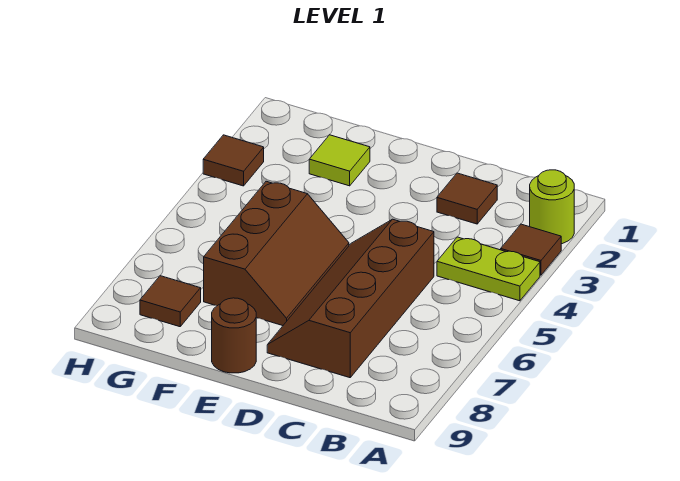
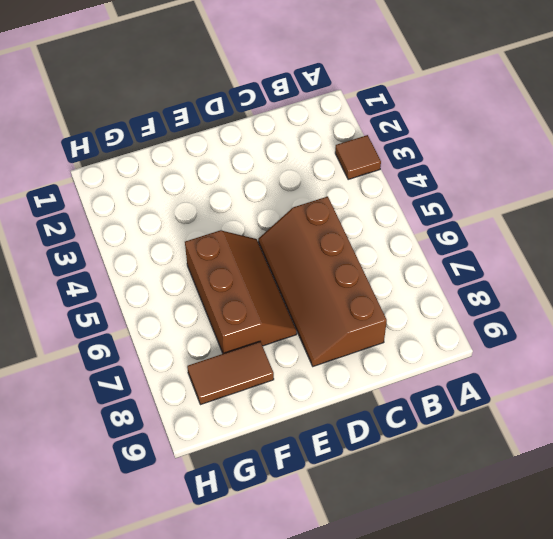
brown 1x2 tile [187,342,274,405] -> brown 1x1 tile [140,276,201,327]
none -> lime 1x1 round brick [530,170,574,244]
none -> lime 1x2 plate [437,237,540,301]

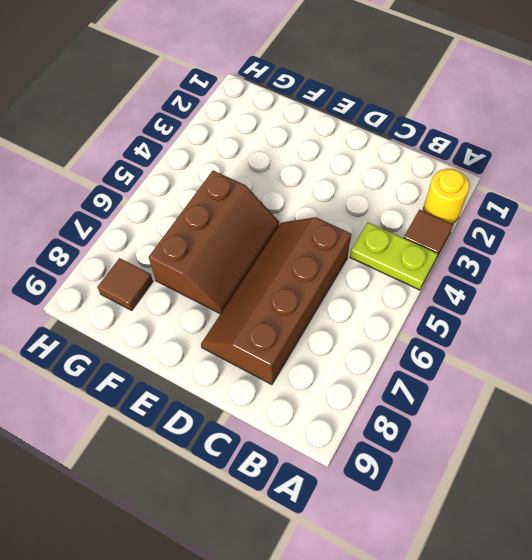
yellow 1x1 round brick [424,169,469,224] -> lime 1x1 round brick [530,170,574,244]
none -> brown 1x1 tile [437,173,497,224]
none -> brown 1x1 round brick [212,298,256,373]

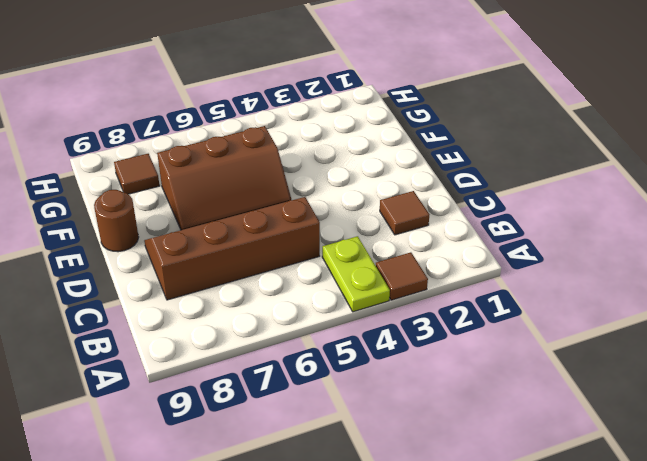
none -> lime 1x1 round brick [530,170,574,244]
none -> lime 1x1 tile [309,135,370,186]

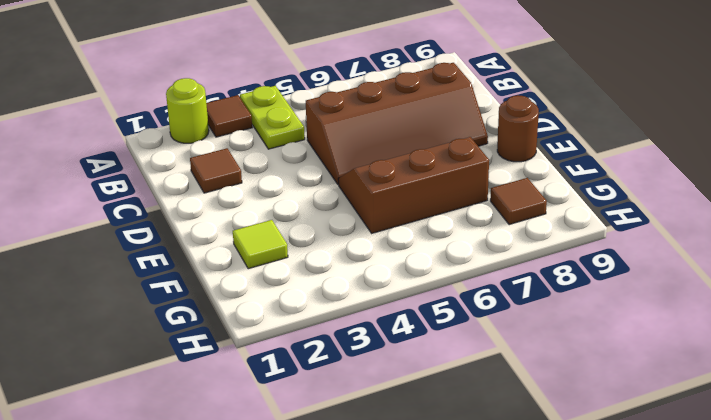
none -> brown 1x1 tile [203,135,264,186]

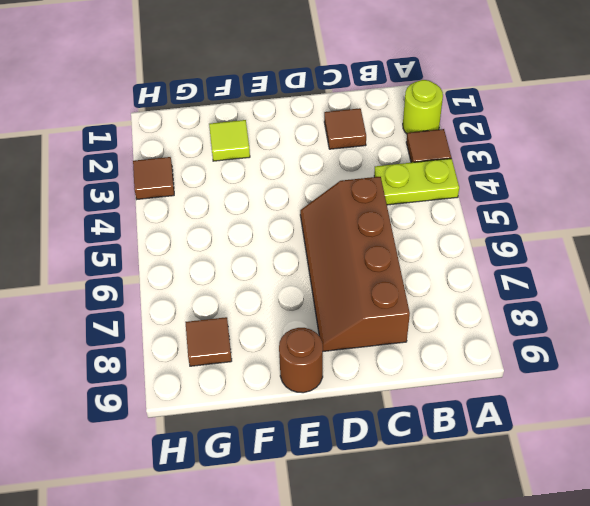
none -> brown 2x3 slope [204,181,349,326]

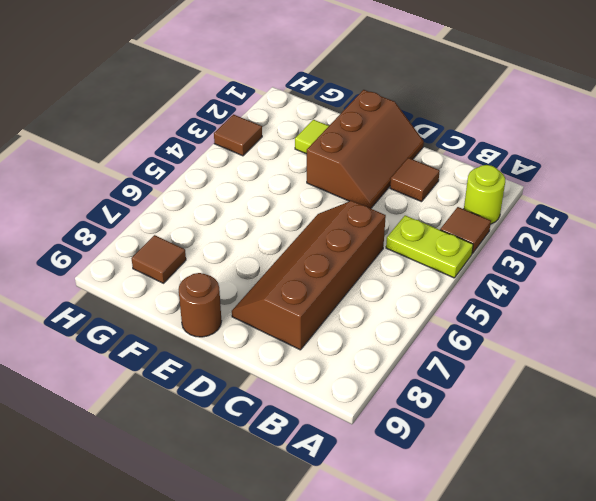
brown 2x3 slope [307,90,424,209] -> brown 2x3 slope moved to [204,181,349,326]

